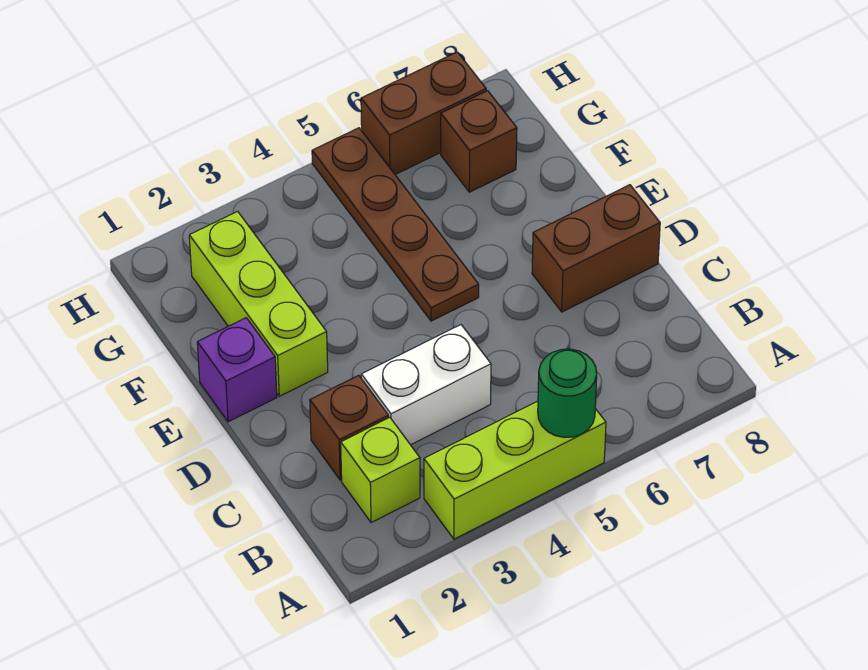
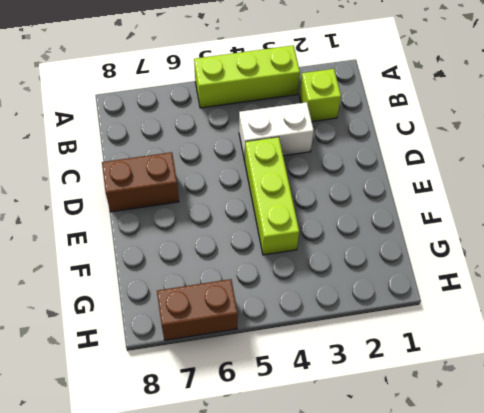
lime 1x3 brick [245,137,299,255] -> lime 1x3 brick moved to [189,211,328,396]
none -> brown 1x1 brick [310,375,389,480]
none -> purple 1x1 brick [197,318,277,422]

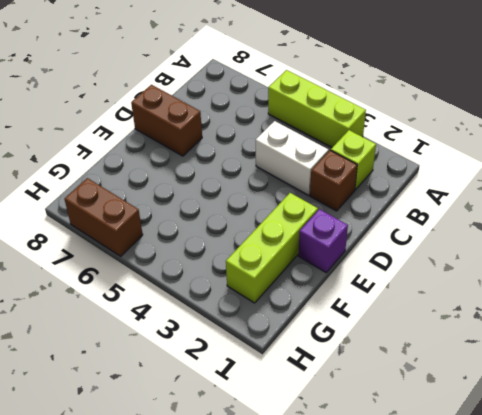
none -> brown 1x4 plate [312,128,479,321]
none -> brown 1x1 brick [441,91,517,192]

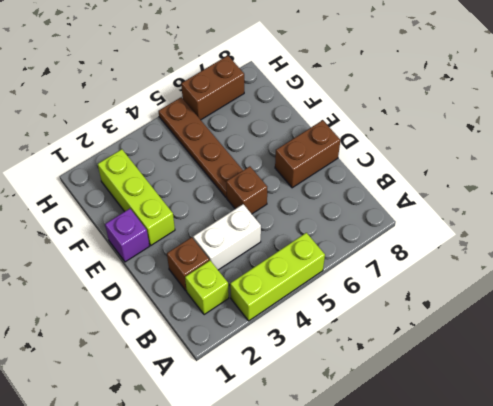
brown 1x1 brick [226,166,267,214] -> brown 1x1 brick moved to [441,91,517,192]
none -> green 1x1 round brick [538,349,597,438]

